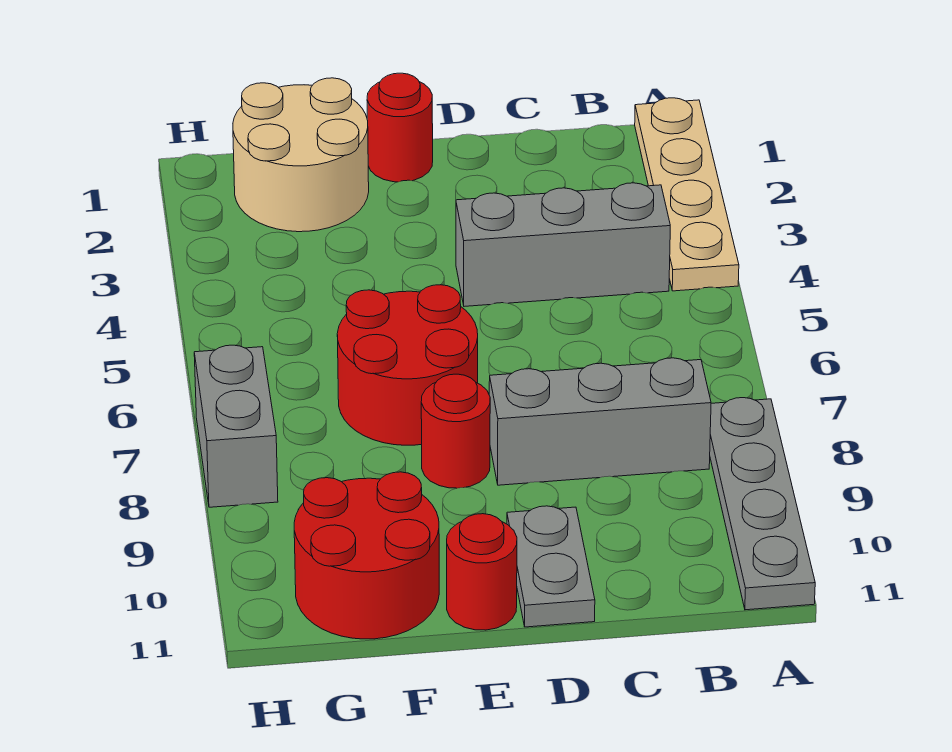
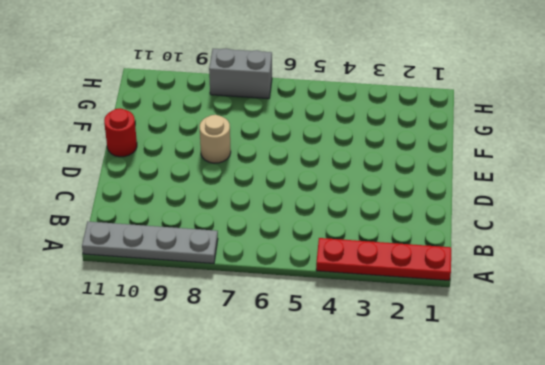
red 1x4 plate [316,238,451,281] -> tan 1x4 plate [635,98,739,291]
tan 1x1 round brick [200,115,231,163] -> red 1x1 round brick [421,374,490,488]
none -> grey 1x3 brick [456,183,670,306]
none -> grey 1x3 brick [489,358,711,485]
none -> grey 1x2 plate [507,506,595,627]

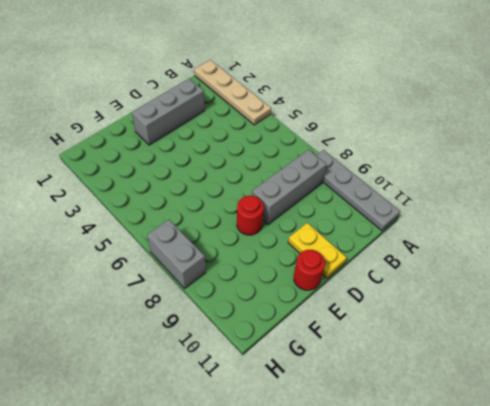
grey 1x3 brick [132,79,205,145] -> grey 1x3 brick moved to [456,183,670,306]
yellow 1x2 plate [288,223,347,278] -> grey 1x2 plate [507,506,595,627]
none -> red 1x1 round brick [367,73,433,182]
none -> red 2x2 round brick [337,285,478,445]
none -> tan 2x2 round brick [233,78,369,232]

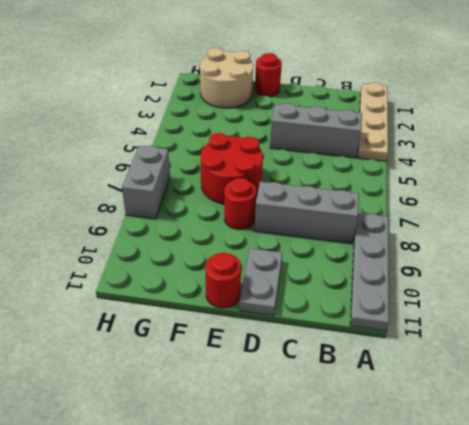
none -> red 2x2 round brick [294,472,439,639]

